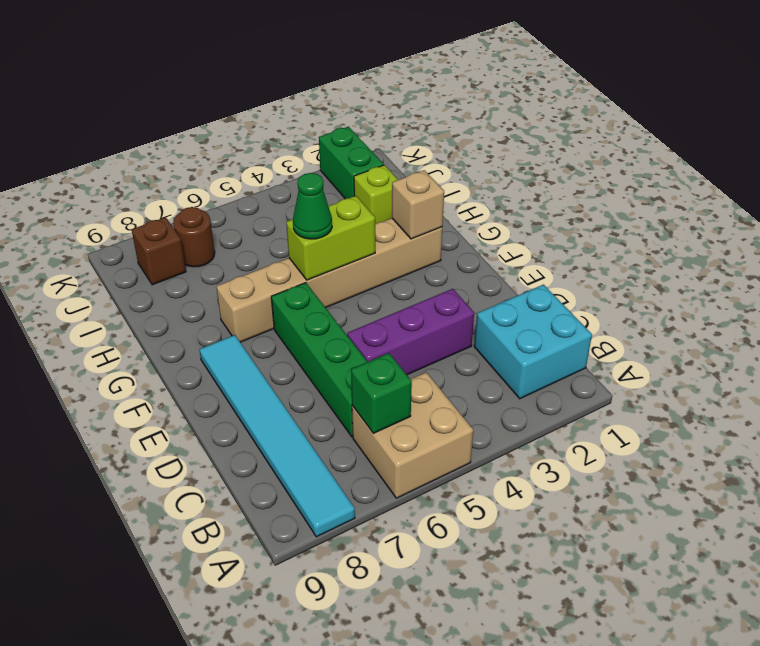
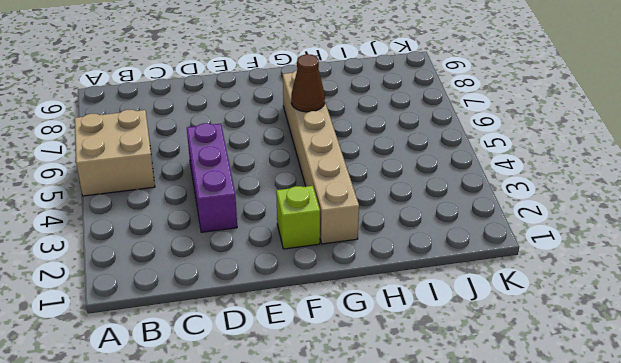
lime 1x1 brick [276,186,320,249] -> lime 1x1 brick moved to [354,165,398,224]
brown 1x1 cone [291,54,325,112] -> none
none -> cyan 1x6 tile [199,335,355,537]
none -> cyan 2x2 brick [474,285,592,399]
none -> green 1x4 brick [271,283,368,437]

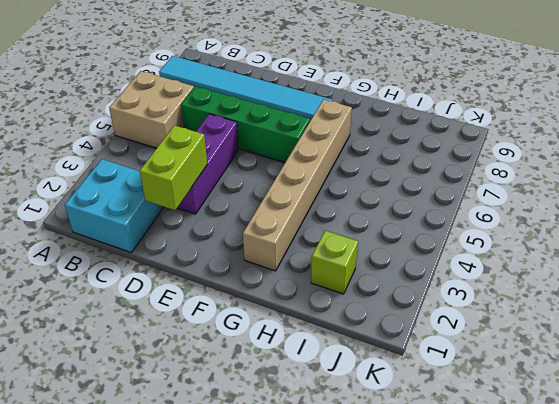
lime 1x2 brick [140,125,207,210] -> lime 1x2 brick moved to [286,196,375,280]
none -> green 1x2 brick [319,127,384,199]
none -> brown 1x1 round brick [173,207,215,267]
none -> brown 1x1 brick [132,217,186,285]

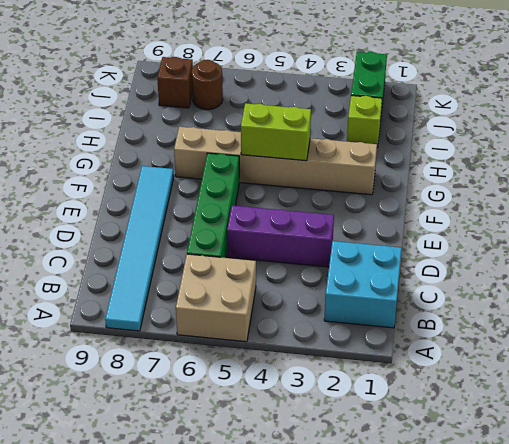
none -> green 1x1 brick [351,353,412,433]
none -> tan 1x1 brick [392,170,444,239]
none -> green 1x1 cone [293,173,332,239]

